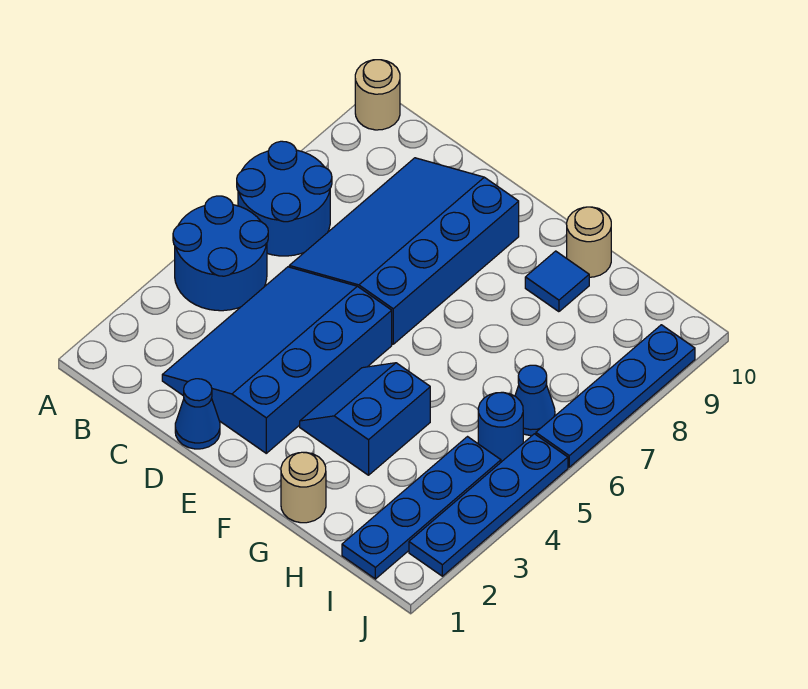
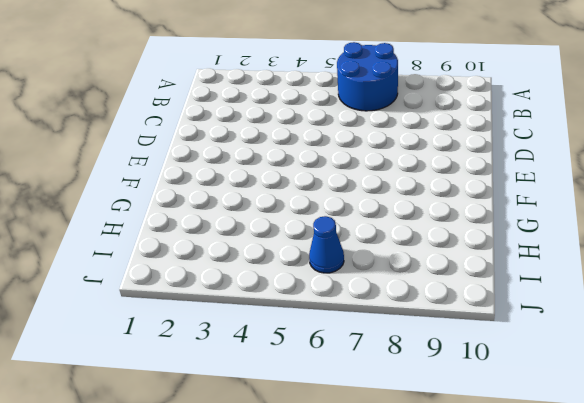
none -> blue 2x2 round brick [173,196,268,311]
none -> tan 1x1 round brick [355,60,400,130]
none -> blue 3x4 slope [162,267,392,453]

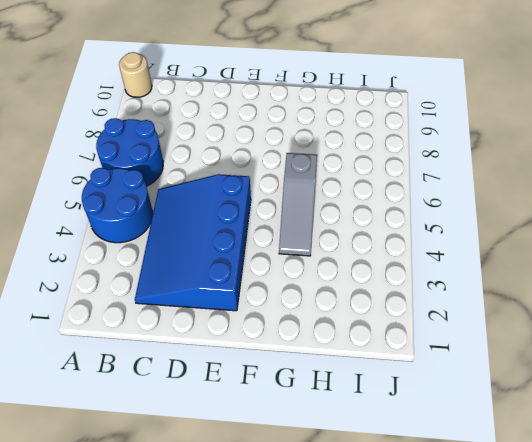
grey 1x3 slope [279,153,317,256] -> blue 2x2 slope [300,363,430,475]
none -> blue 3x4 slope [289,158,519,344]
none -> blue 1x1 cone [175,379,220,449]
none -> tan 1x1 round brick [281,452,326,523]

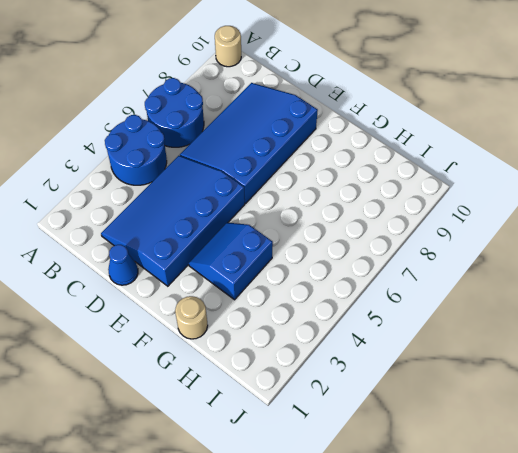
none -> blue 1x1 tile [525,251,589,312]
none -> tan 1x1 round brick [567,207,611,277]
none -> blue 1x4 plate [342,437,501,579]

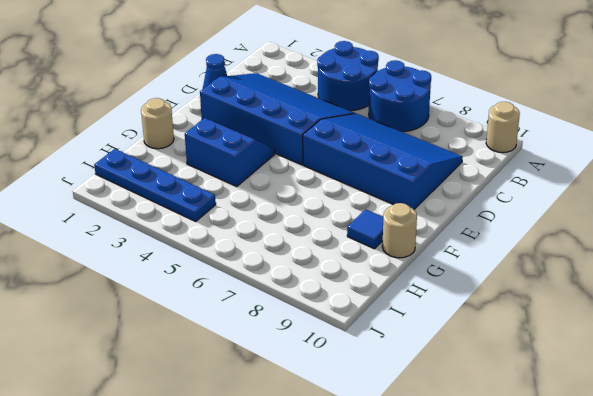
none -> blue 1x1 round brick [478,392,523,462]
none -> blue 1x1 cone [515,365,555,436]
none -> blue 1x4 plate [409,434,568,576]

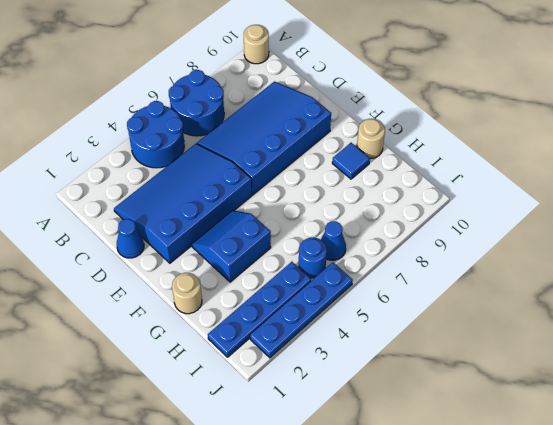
none -> blue 1x4 plate [536,325,695,467]

